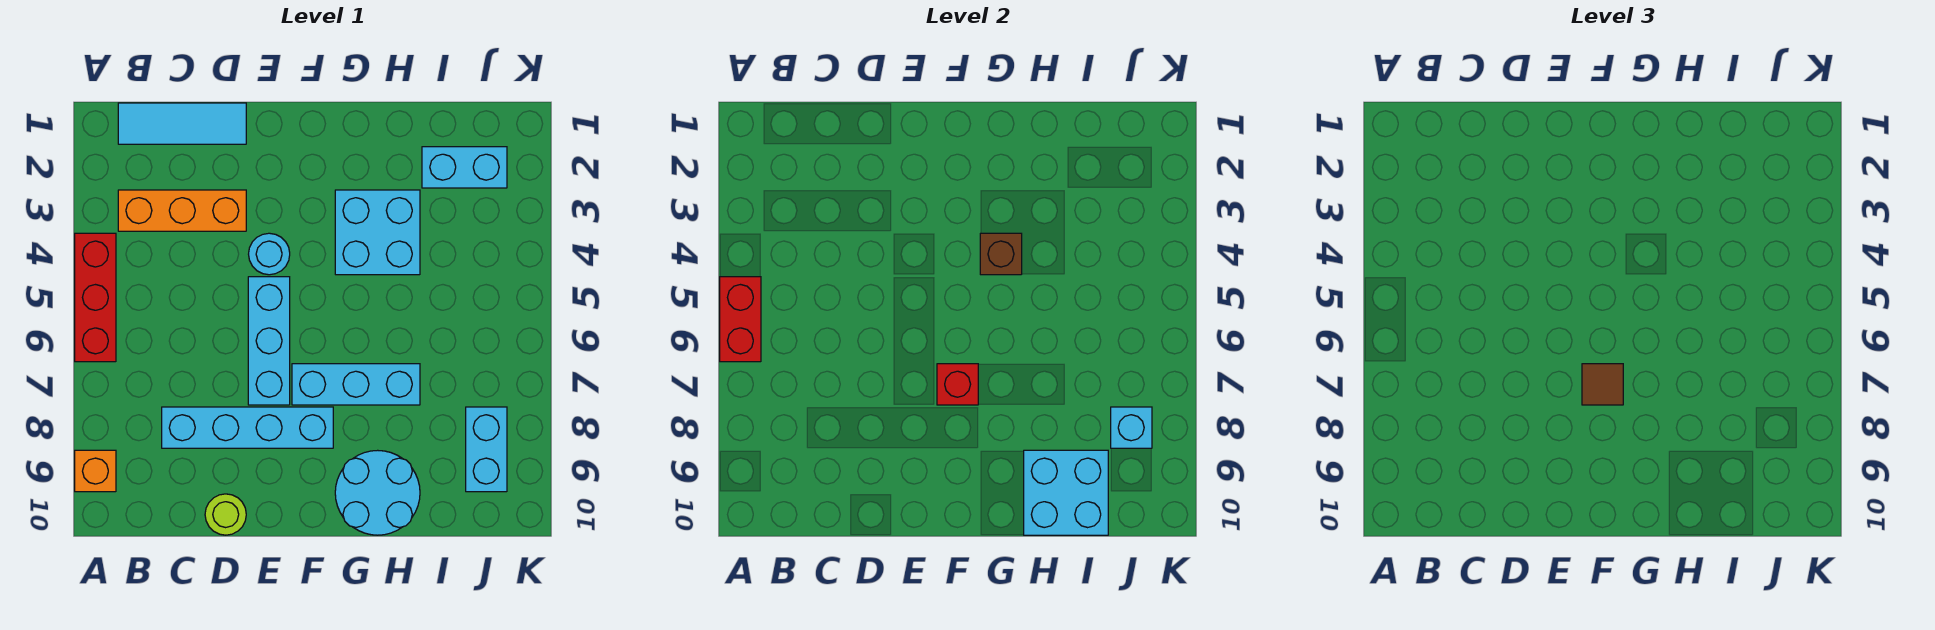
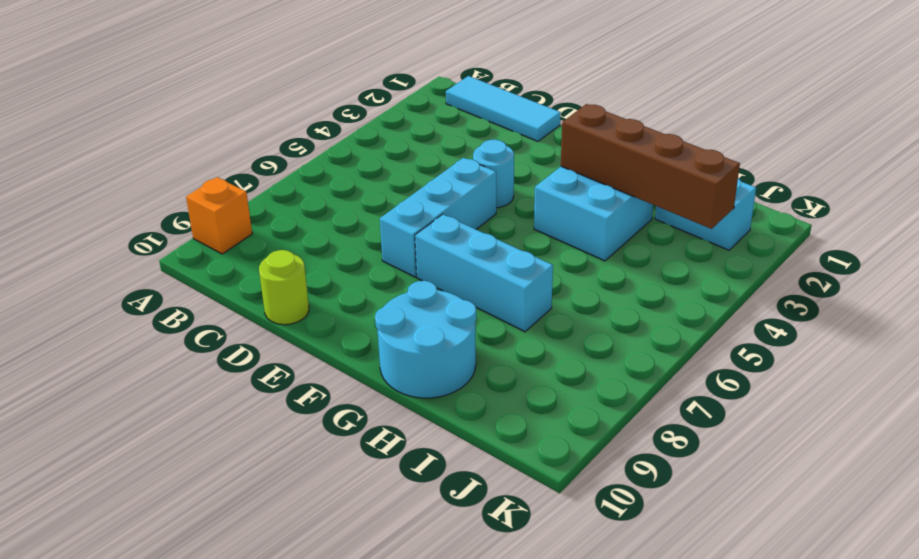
brown 1x4 brick [561,104,740,229] -> none
none -> red 1x3 brick [75,233,116,362]
none -> orange 1x3 brick [118,190,246,231]
none -> cyan 1x4 brick [162,407,333,448]

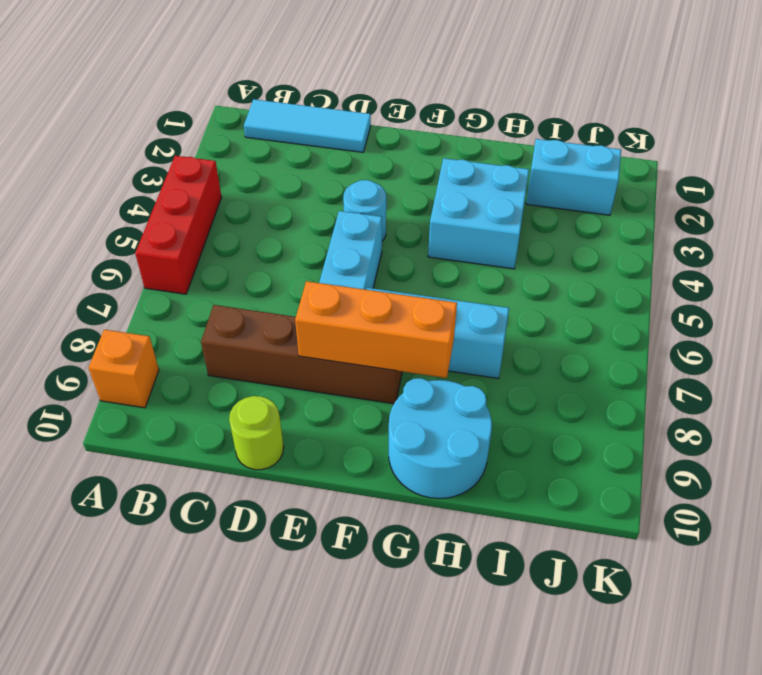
brown 1x4 brick [201,305,402,404] -> cyan 1x4 brick [162,407,333,448]
orange 1x3 brick [295,281,457,378] -> orange 1x3 brick moved to [118,190,246,231]
none -> cyan 1x2 brick [466,407,507,492]
none -> red 1x2 brick [720,277,761,362]
none -> red 1x1 brick [937,364,978,405]

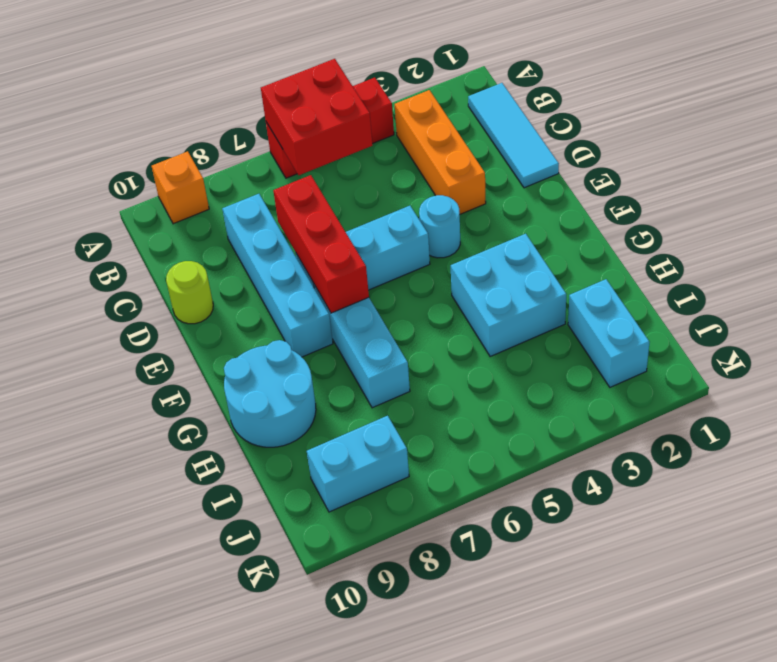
red 2x2 brick [261,59,372,175] -> red 1x2 brick [720,277,761,362]
red 1x3 brick [273,175,369,313] -> red 1x1 brick [937,364,978,405]
none -> brown 1x1 brick [980,233,1022,275]
none -> cyan 2x2 brick [1024,450,1108,535]
none -> cyan 1x1 brick [1111,407,1152,448]

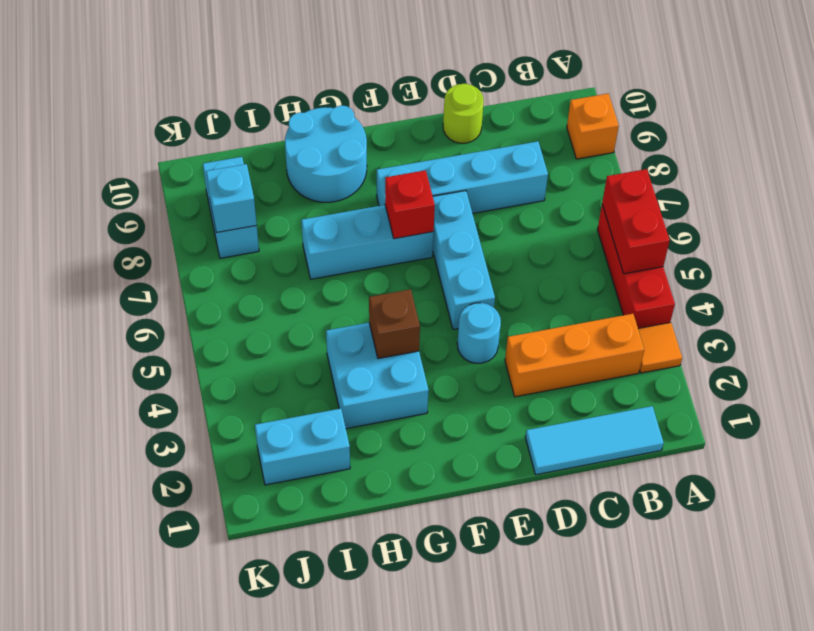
orange 1x1 tile [638,322,682,373] -> none
none -> cyan 2x2 brick [1024,450,1108,535]
none -> brown 1x1 tile [1582,364,1623,405]

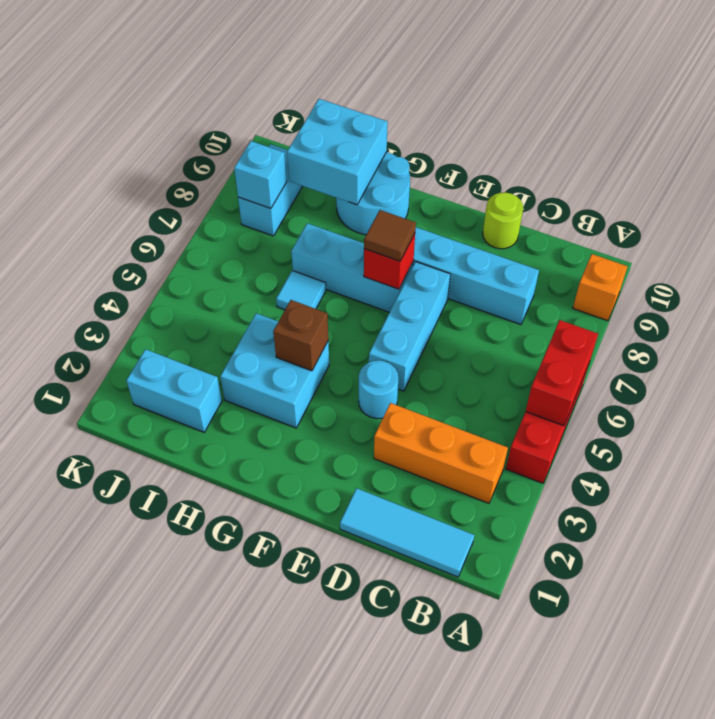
cyan 1x1 tile [276,271,326,310] -> none

